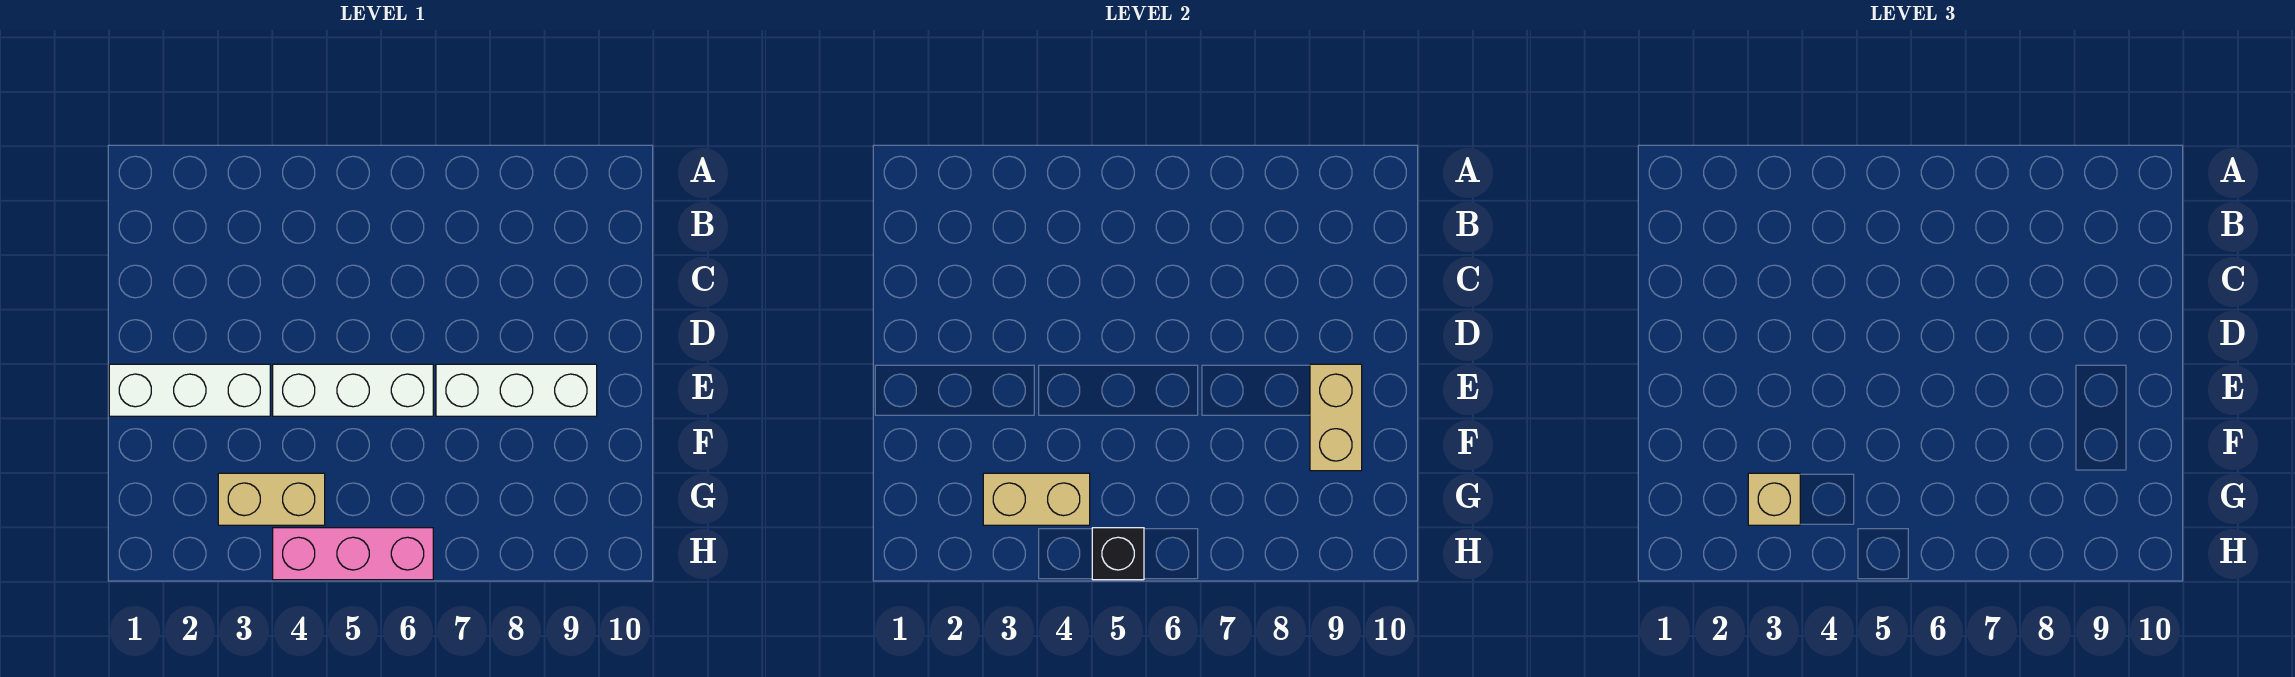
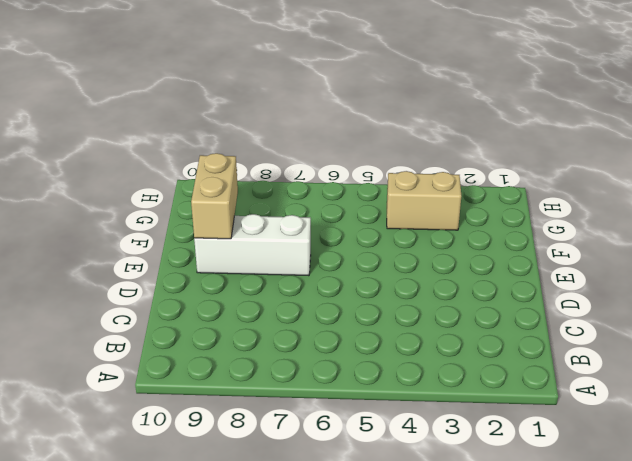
none -> white 1x3 brick [109,364,270,416]
none -> white 1x3 brick [273,364,433,416]

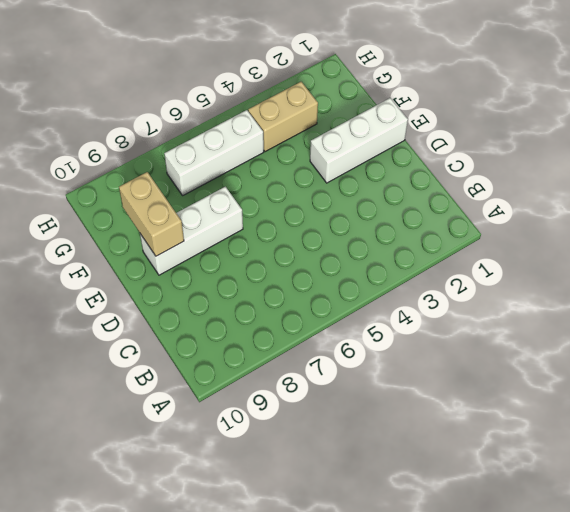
white 1x3 brick [164,110,264,195] -> white 1x3 brick moved to [273,364,433,416]
none -> pink 1x3 brick [273,528,433,580]
none -> tan 1x2 brick [983,473,1090,525]

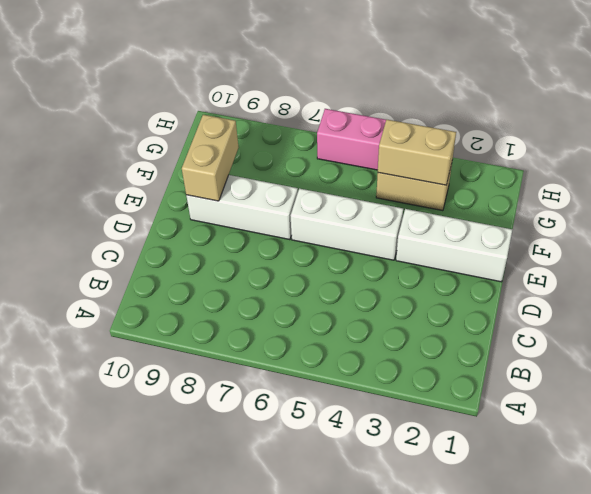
none -> black 1x1 brick [1092,528,1144,580]
none -> tan 1x1 brick [1748,473,1800,525]

